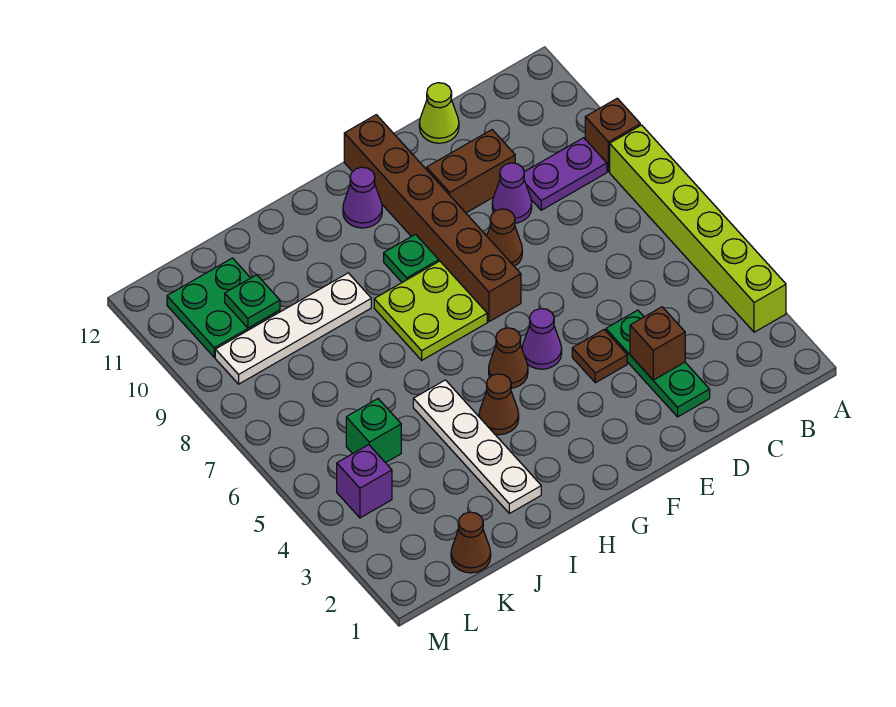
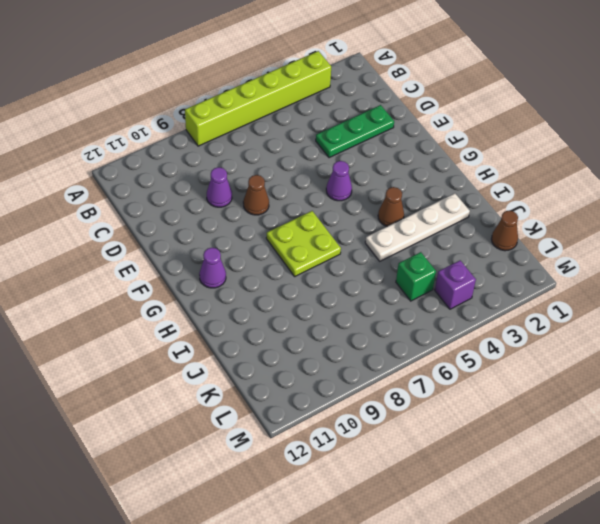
none -> brown 1x1 brick [585,98,640,172]
none -> purple 1x2 plate [524,138,607,210]
none -> brown 1x2 brick [427,130,515,213]

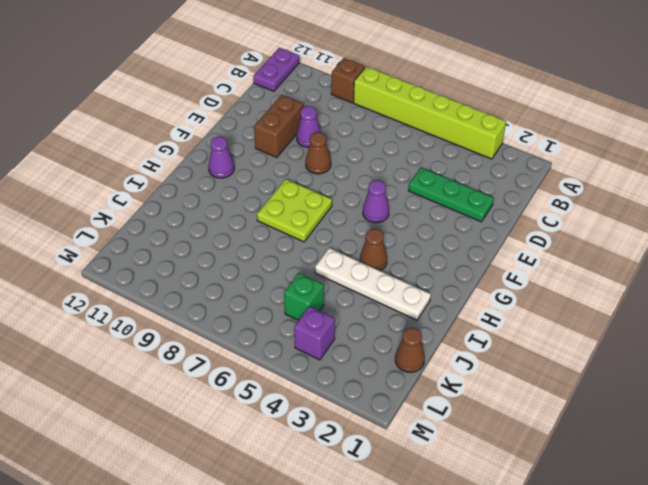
purple 1x2 plate [253,48,299,91] -> purple 1x2 plate moved to [524,138,607,210]
none -> lime 1x1 cone [419,83,459,143]
none -> brown 1x1 plate [572,330,627,383]
none -> brown 1x6 brick [344,115,521,322]

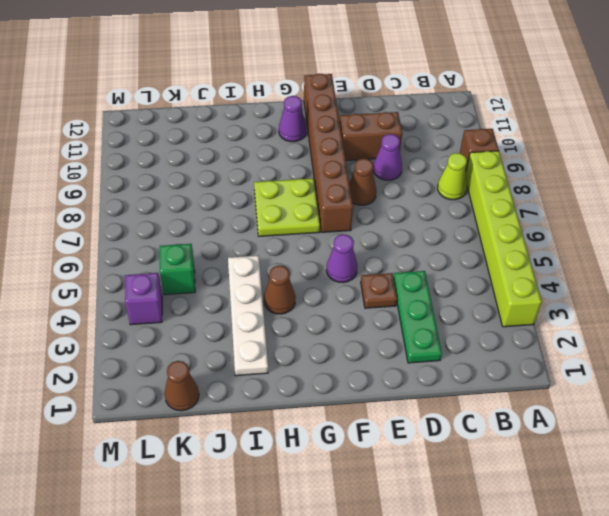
lime 1x1 cone [438,153,467,200] -> lime 1x1 cone moved to [419,83,459,143]
none -> purple 1x2 plate [524,138,607,210]
none -> brown 1x1 cone [489,328,528,388]
none -> green 1x1 plate [384,234,439,282]

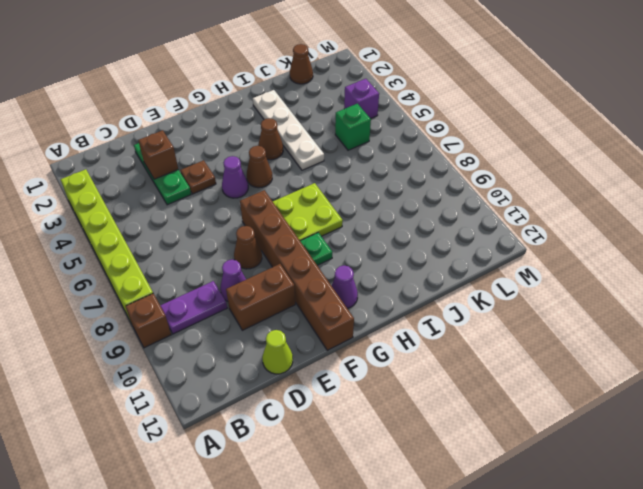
none -> white 1x4 plate [215,273,371,384]
none -> green 2x2 plate [167,258,280,357]
none -> green 1x1 plate [225,275,280,328]

